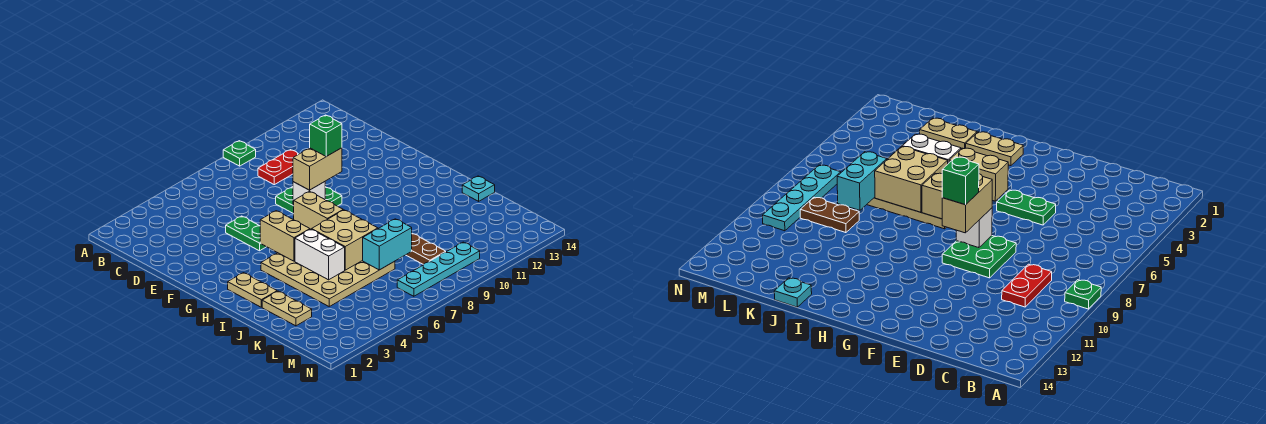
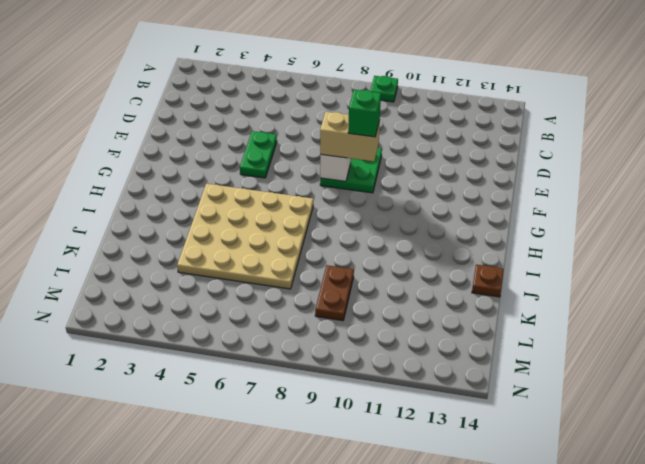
brown 1x1 plate [472,265,504,297] -> cyan 1x1 plate [462,176,495,201]
none -> red 1x2 plate [258,150,299,185]
none -> tan 1x2 plate [228,273,277,307]
none -> tan 1x2 plate [262,291,312,326]

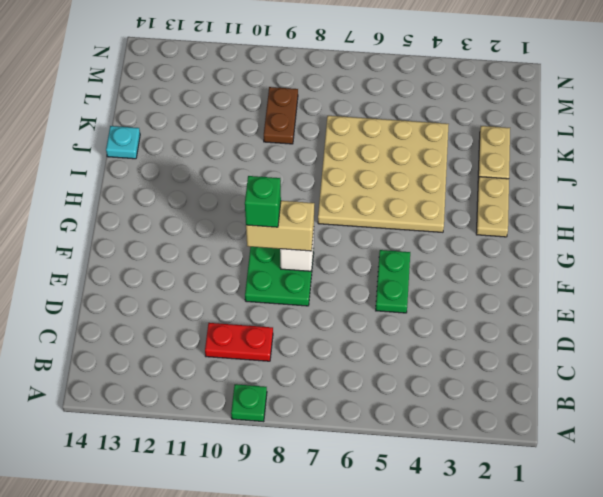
none -> cyan 1x4 plate [397,242,480,296]
none -> tan 1x2 brick [260,211,310,261]
none -> tan 1x2 brick [294,191,343,229]

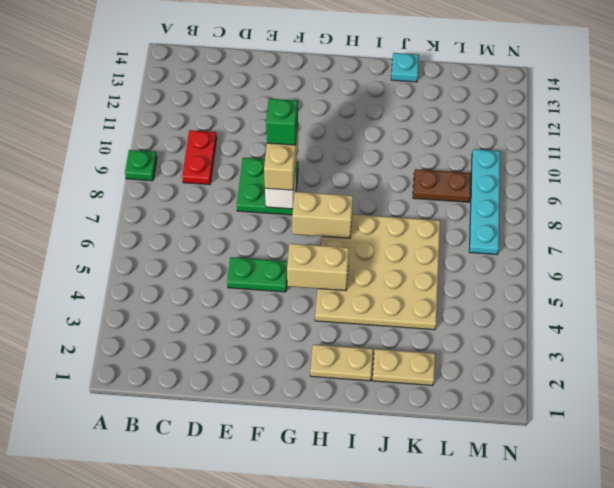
none -> white 1x2 brick [295,229,345,280]
none -> tan 2x2 brick [312,210,378,270]
none -> cyan 1x2 brick [363,219,412,270]

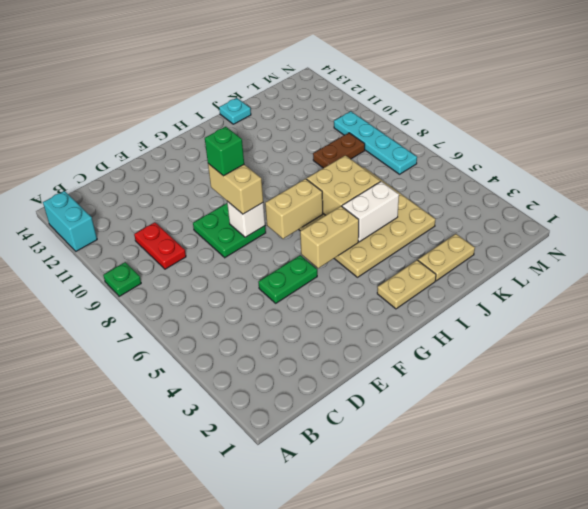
cyan 1x2 brick [43,191,97,251] -> cyan 1x2 brick moved to [363,219,412,270]

